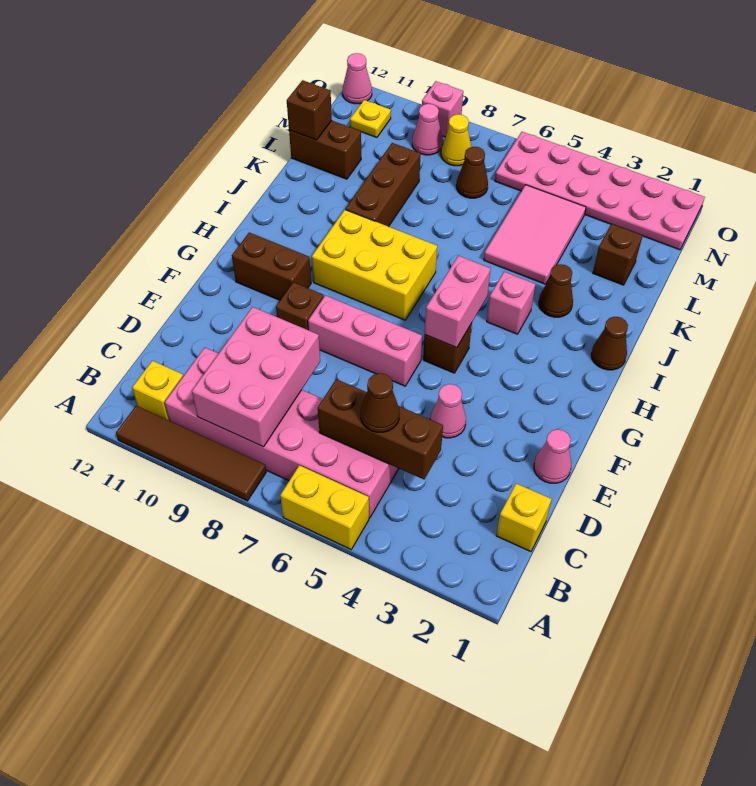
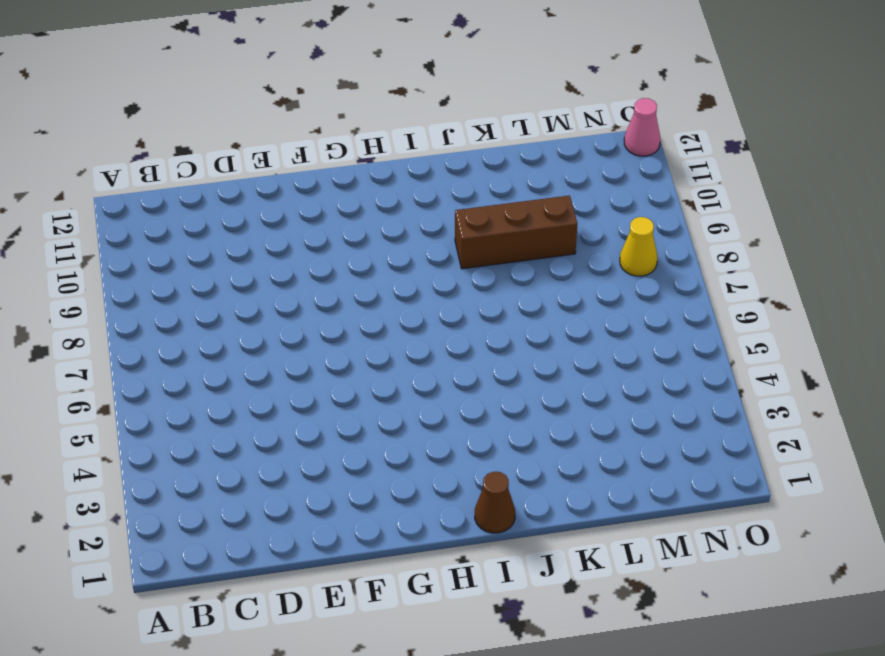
none -> yellow 1x2 brick [280,465,369,549]
none -> brown 1x4 tile [116,406,266,501]
none -> pink 2x6 brick [165,348,399,518]
none -> yellow 1x1 brick [132,361,183,420]

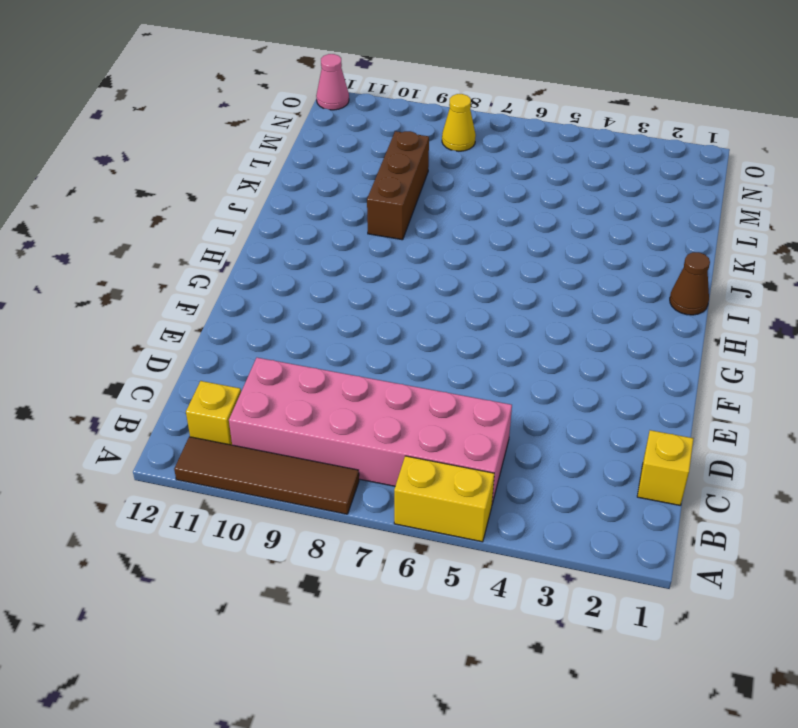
none -> pink 1x1 cone [534,429,571,483]
none -> pink 1x1 cone [430,384,466,438]
none -> pink 1x3 brick [308,295,422,386]
none -> brown 1x1 brick [276,282,324,330]

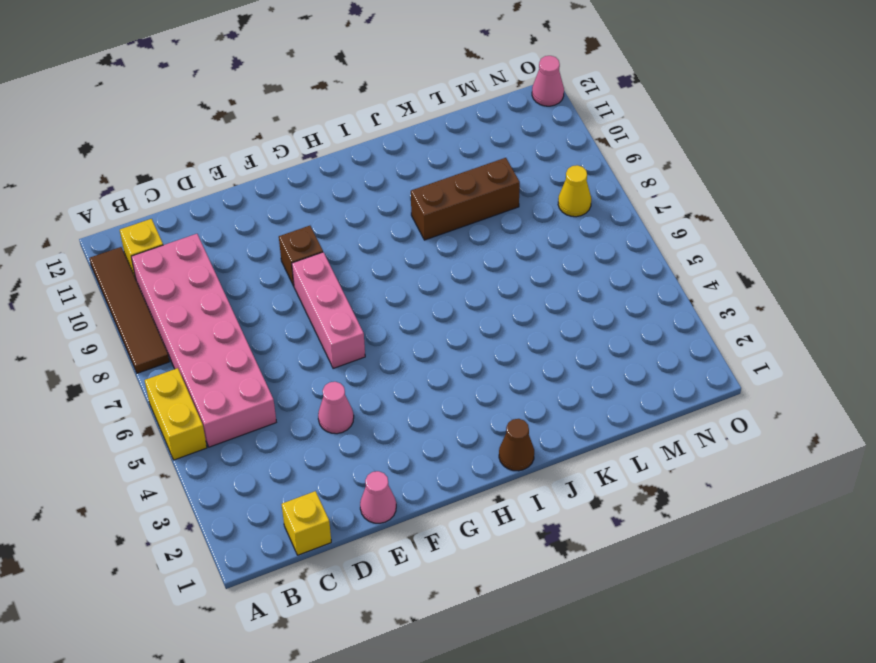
none -> brown 1x1 brick [423,323,472,373]
none -> brown 1x2 brick [232,232,311,300]
none -> yellow 2x3 brick [312,210,437,320]
none -> pink 1x1 brick [487,272,535,334]

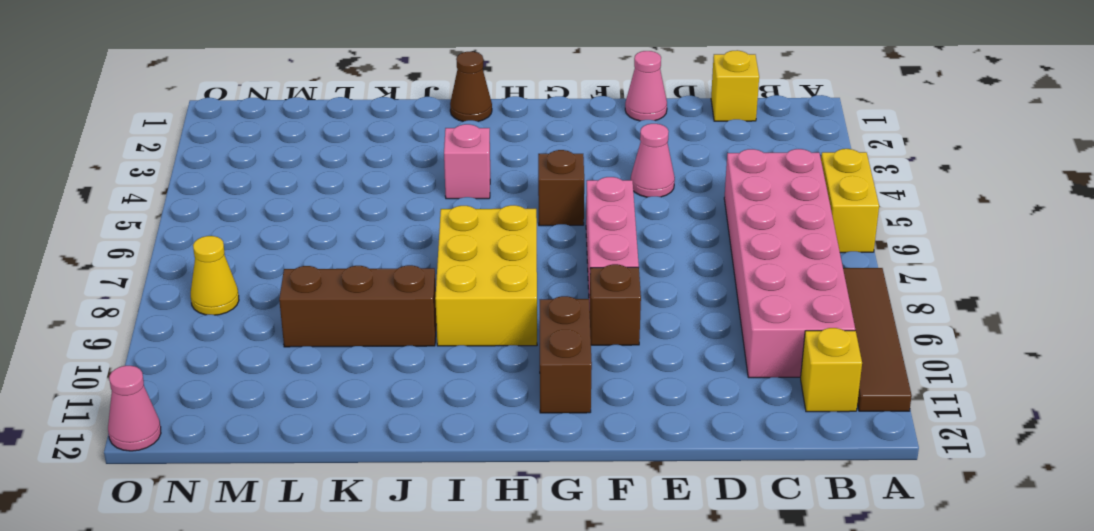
none -> brown 1x1 cone [539,264,573,317]
none -> pink 2x3 tile [484,185,586,284]
none -> brown 1x1 brick [593,224,642,285]
none -> brown 1x2 brick [289,121,361,179]

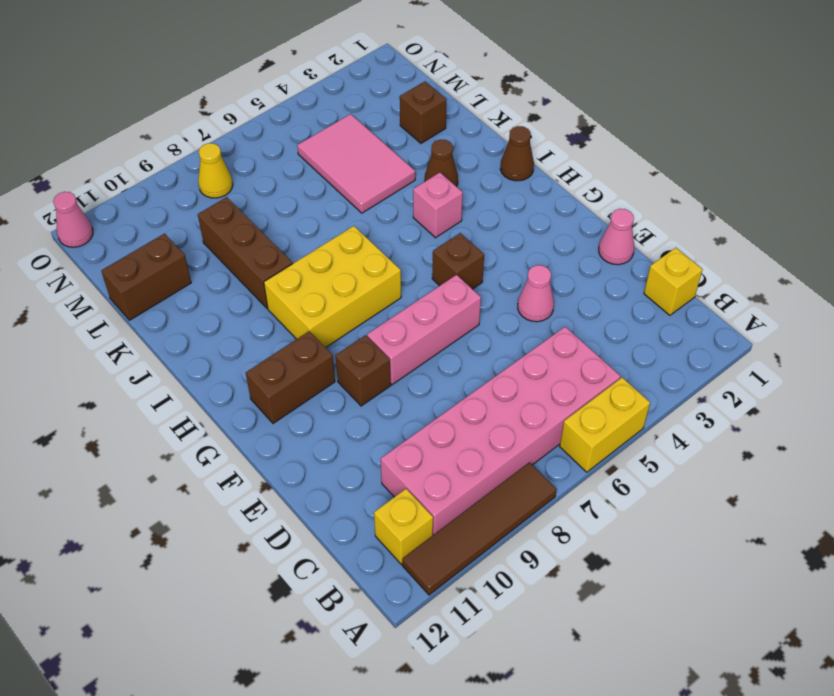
none -> brown 1x1 cone [456,147,488,198]
none -> pink 2x6 plate [495,132,705,250]
none -> pink 1x1 cone [412,104,443,155]
none -> yellow 1x1 plate [350,100,391,138]

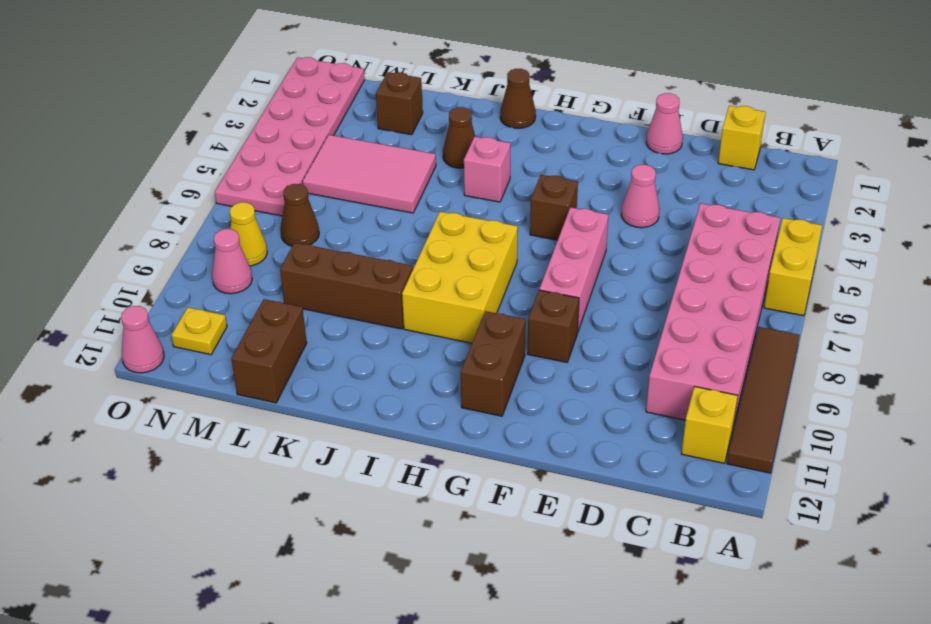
none -> pink 1x1 brick [422,81,463,137]
none -> pink 2x3 brick [192,307,320,447]
none -> brown 1x3 brick [318,379,443,479]
none -> pink 1x2 brick [425,256,491,348]

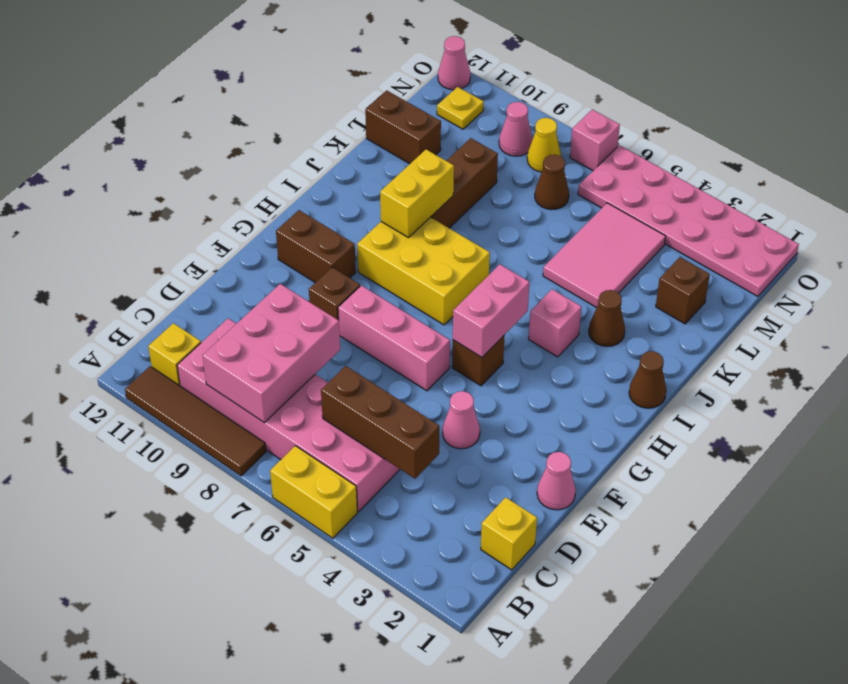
yellow 1x2 brick [380,150,454,238] -> none
pink 1x1 brick [570,109,620,171] -> pink 1x1 brick moved to [422,81,463,137]
none -> brown 1x1 brick [287,80,332,140]
none -> brown 1x1 cone [361,373,400,432]

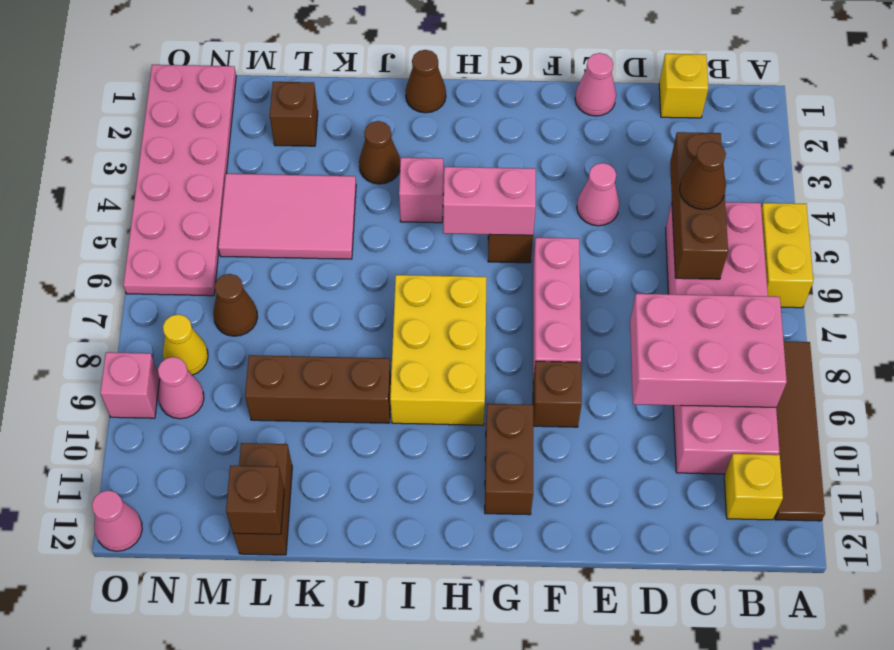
none -> yellow 1x1 plate [350,100,391,138]

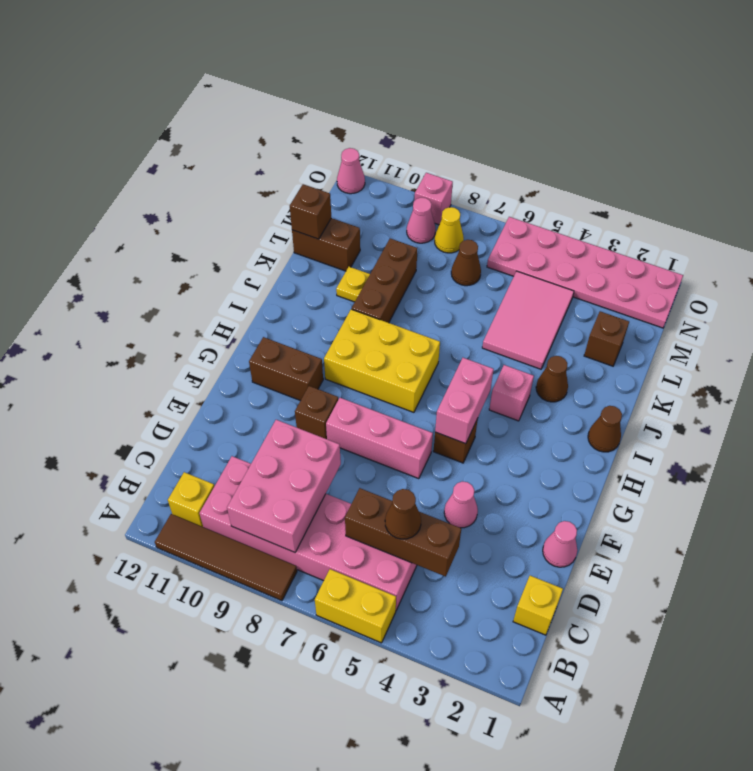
yellow 1x1 plate [336,267,370,302] -> yellow 1x1 plate moved to [350,100,391,138]

